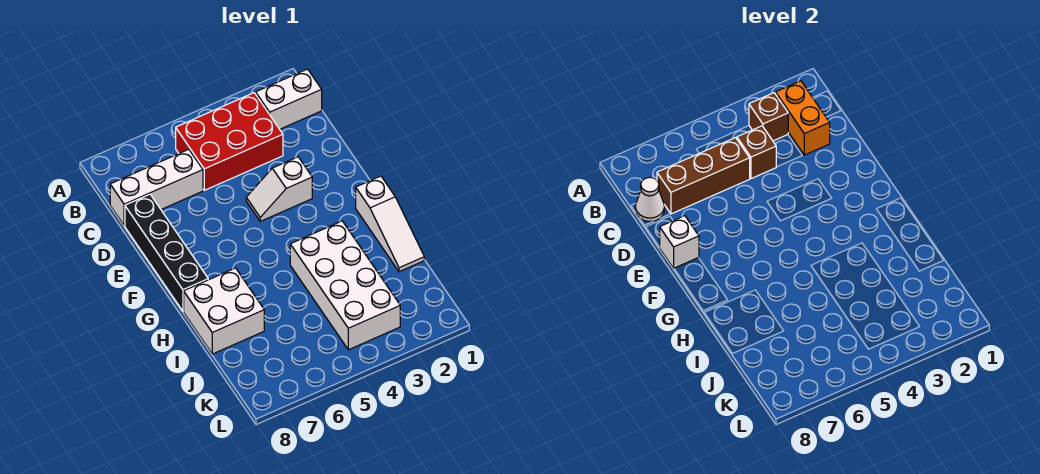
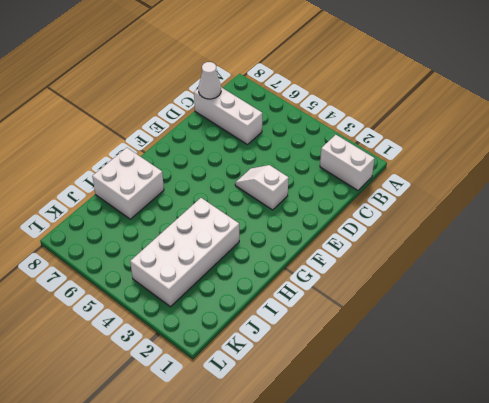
none -> red 2x3 brick [176,93,283,190]
none -> black 1x4 brick [125,194,208,311]
none -> white 1x3 slope [356,176,424,272]

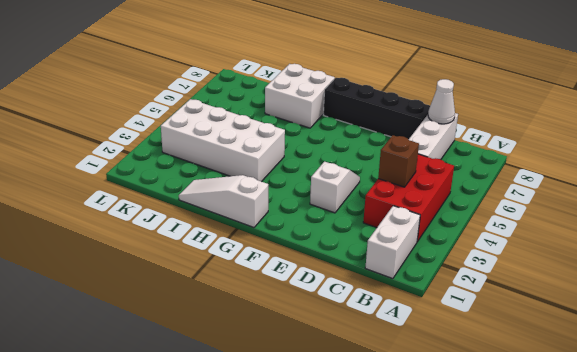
none -> orange 1x2 brick [776,81,830,155]
none -> brown 1x1 brick [749,93,788,141]
none -> brown 1x3 brick [657,138,750,214]

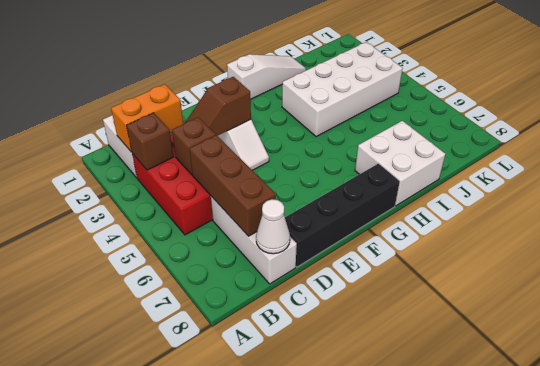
brown 1x2 slope [185,77,251,136] -> none
none -> white 1x1 brick [660,216,699,268]

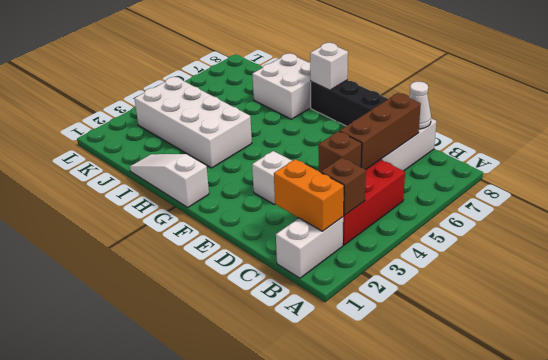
white 1x1 brick [310,43,348,90] -> white 1x1 brick moved to [660,216,699,268]

